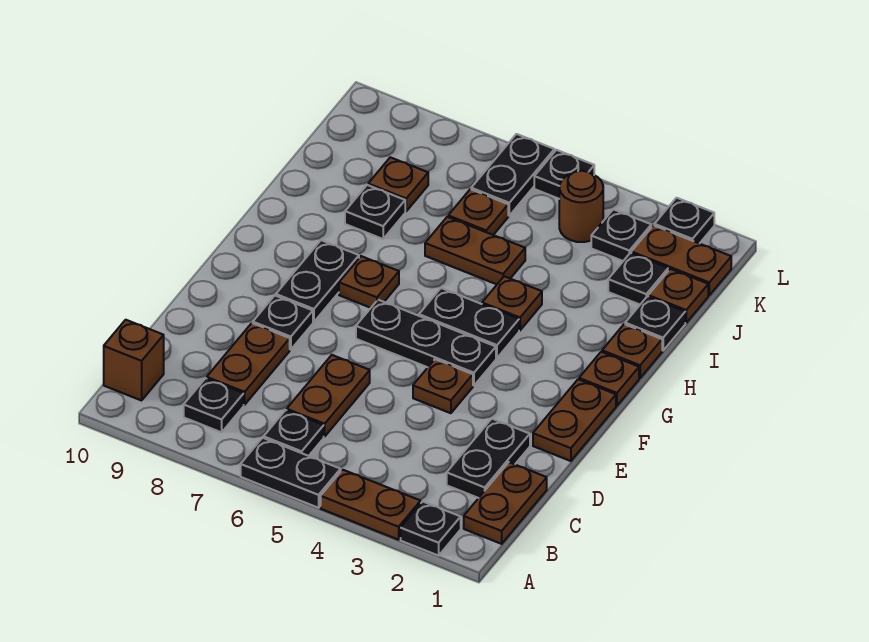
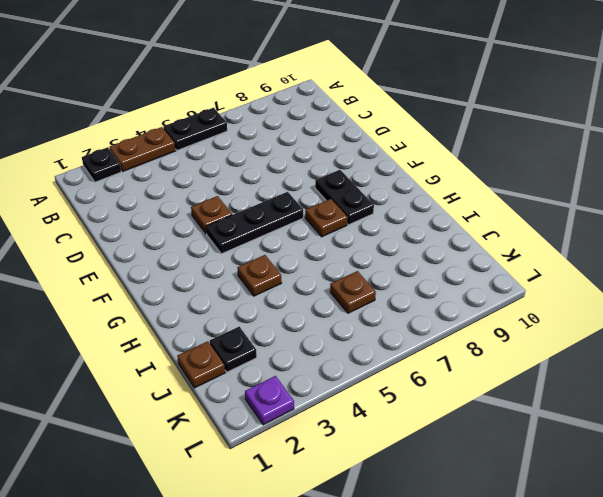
purple 1x1 plate [245,376,294,425] -> black 1x1 plate [654,198,714,244]
none -> brown 1x2 plate [464,462,547,544]
none -> black 1x1 plate [264,410,324,456]
none -> black 1x1 plate [184,378,244,432]
none -> brown 1x1 brick [104,320,164,401]

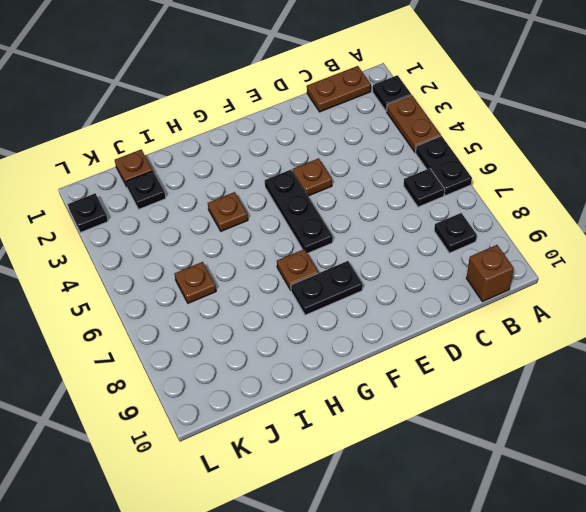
none -> black 1x2 plate [447,419,530,498]
none -> brown 1x2 plate [287,355,370,437]
none -> brown 1x2 plate [207,323,290,405]
none -> brown 1x2 plate [533,379,616,461]

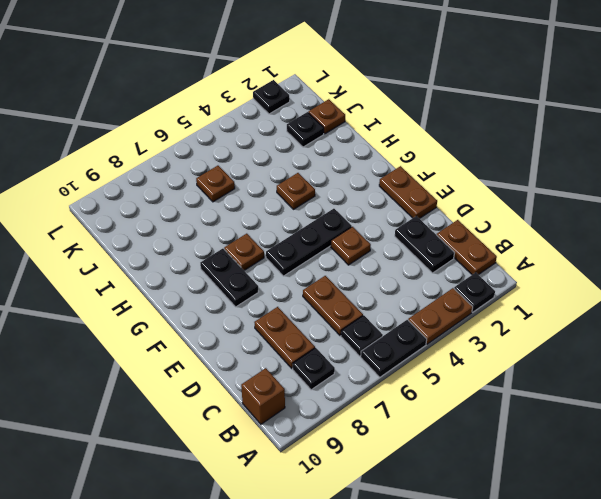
none -> black 1x1 plate [253,296,313,350]
none -> brown 1x1 plate [579,352,639,406]
none -> black 1x2 plate [419,288,519,358]
none -> brown 1x1 plate [602,324,662,378]

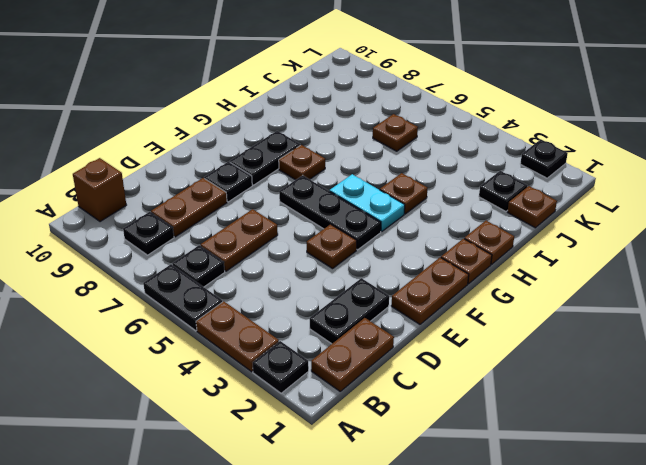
cyan 1x2 plate [330,174,405,232] -> black 1x2 plate [419,288,519,358]
none -> black 1x1 plate [625,296,685,350]
none -> brown 1x2 plate [425,217,525,284]
none -> black 1x1 plate [345,185,405,239]
none -> brown 1x1 plate [368,157,428,211]

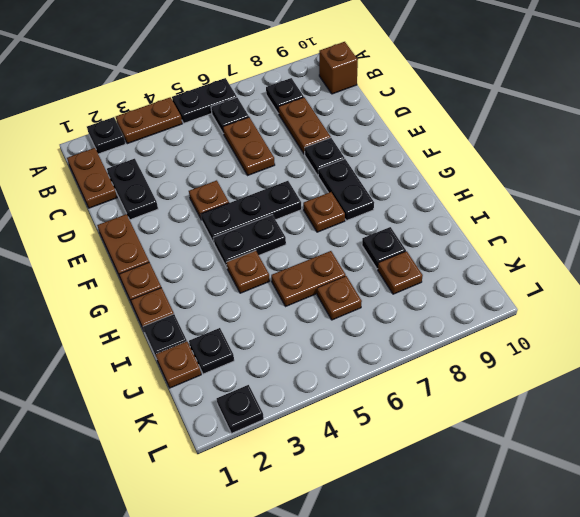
none -> brown 1x2 plate [631,225,731,295]
none -> black 1x1 plate [591,209,651,261]
none -> brown 1x1 round brick [559,171,603,242]
none -> black 1x2 plate [471,134,554,216]

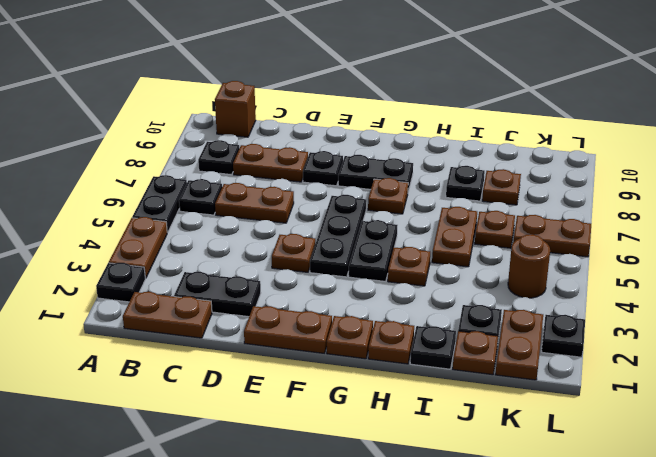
brown 1x2 plate [514,215,591,257] -> black 1x2 plate [471,134,554,216]
none -> black 1x1 plate [591,209,651,261]
none -> black 1x1 plate [534,150,594,199]

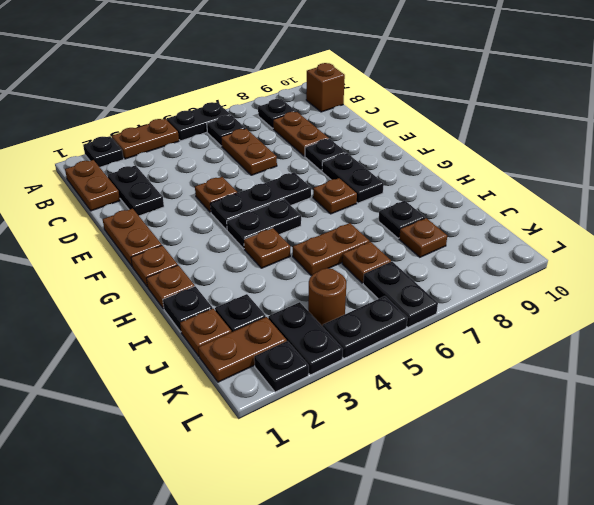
black 1x2 plate [268,302,343,375] -> black 1x1 plate [591,209,651,261]
black 1x2 plate [323,296,407,358] -> black 1x1 plate [534,150,594,199]

